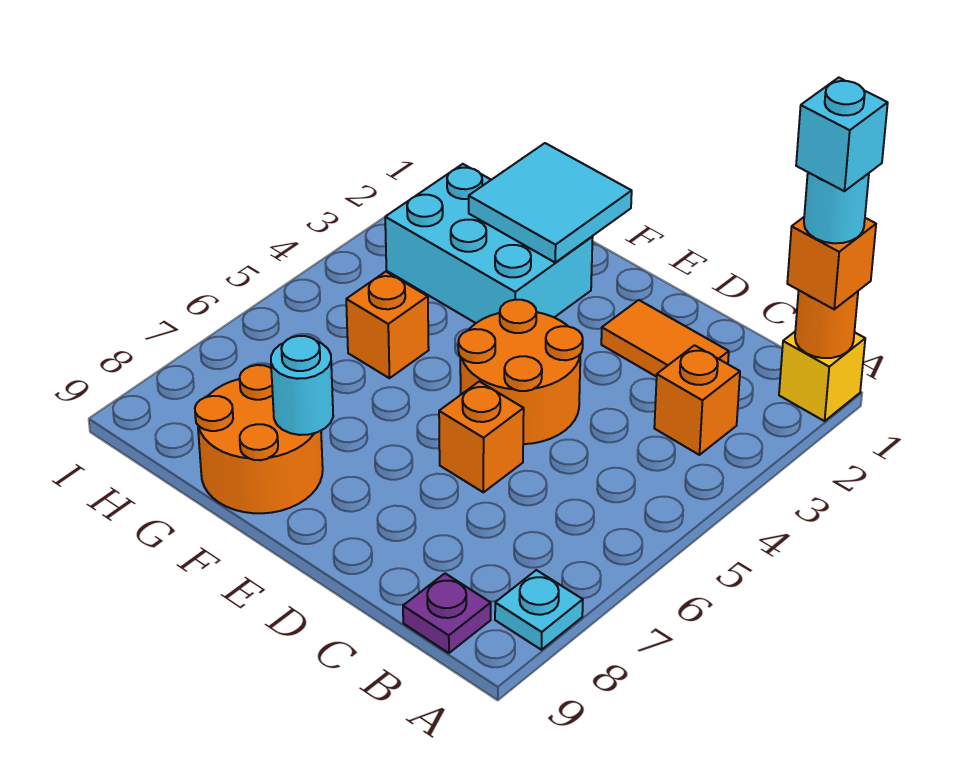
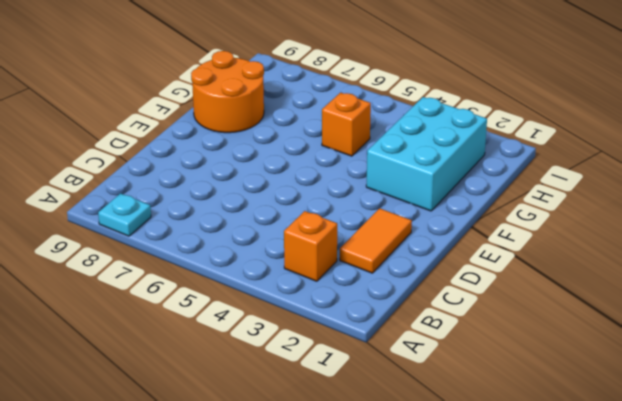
none -> yellow 1x1 brick [779,332,865,421]
none -> purple 1x1 plate [403,574,491,653]
none -> orange 2x2 round brick [458,300,583,444]

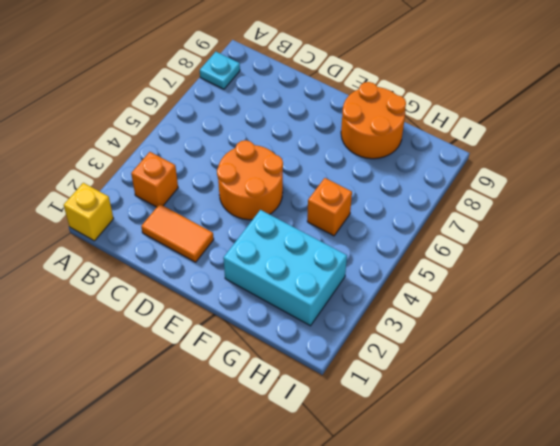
none -> purple 1x1 plate [403,574,491,653]
none -> orange 1x1 brick [439,381,524,492]
none -> orange 1x1 round brick [795,291,858,358]

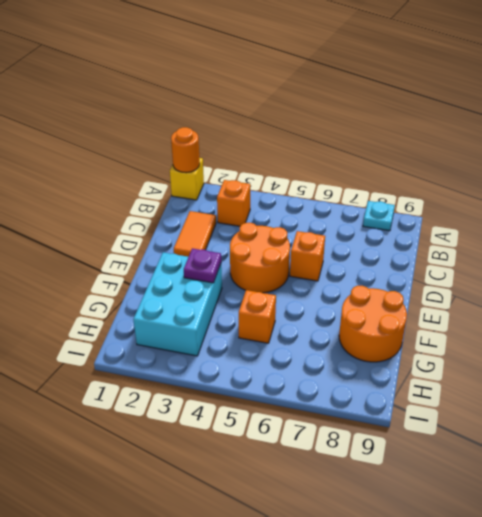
purple 1x1 plate [184,248,221,283] -> purple 1x1 plate moved to [403,574,491,653]
none -> cyan 2x2 tile [469,143,632,262]
none -> cyan 1x1 round brick [271,336,333,435]
none -> orange 1x1 brick [787,217,876,309]

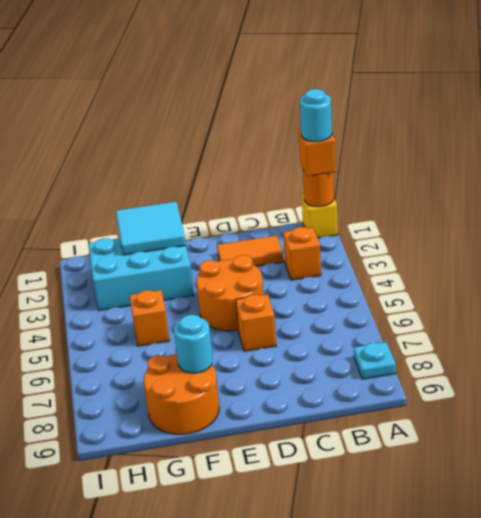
none -> purple 1x1 plate [403,574,491,653]
none -> cyan 1x1 brick [796,78,888,191]

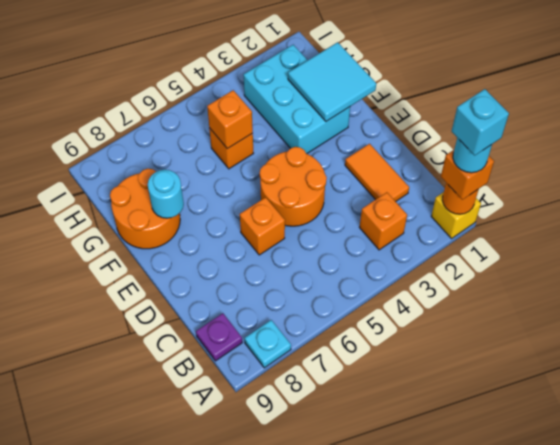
orange 1x1 brick [207,90,253,149] -> none

